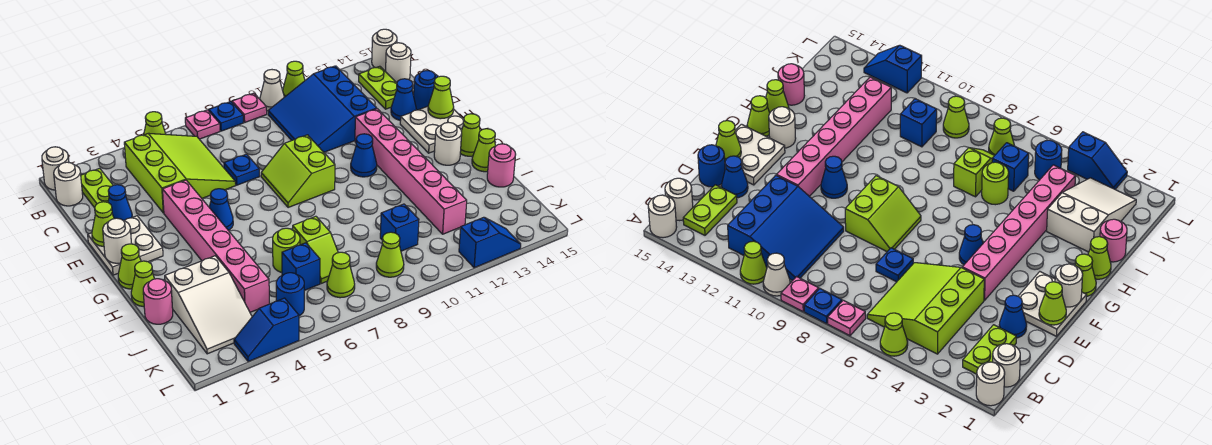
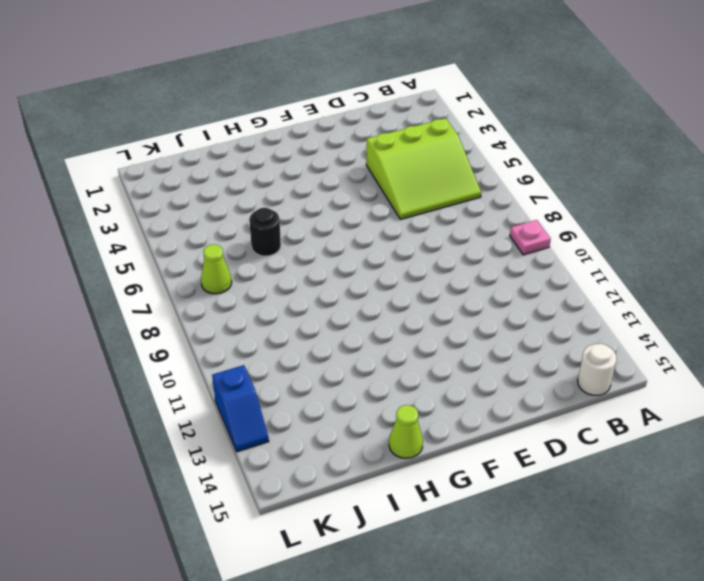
black 1x1 round brick [249,208,281,256] -> lime 1x1 round brick [273,228,300,272]
none -> white 1x1 round brick [42,147,69,190]
none -> lime 1x1 cone [144,112,166,135]
none -> pink 1x1 plate [185,110,220,139]
none -> blue 1x1 plate [209,102,243,131]

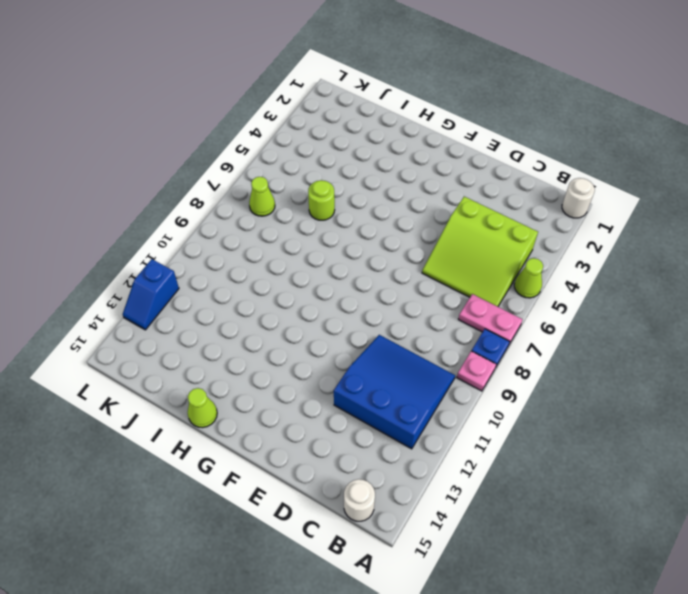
pink 1x2 plate [458,294,523,344] -> pink 1x1 plate [185,110,220,139]
none -> white 1x1 cone [260,70,284,111]
none -> lime 1x1 cone [283,61,305,97]
none -> white 1x1 round brick [372,29,397,70]
none -> white 1x1 round brick [54,162,83,206]

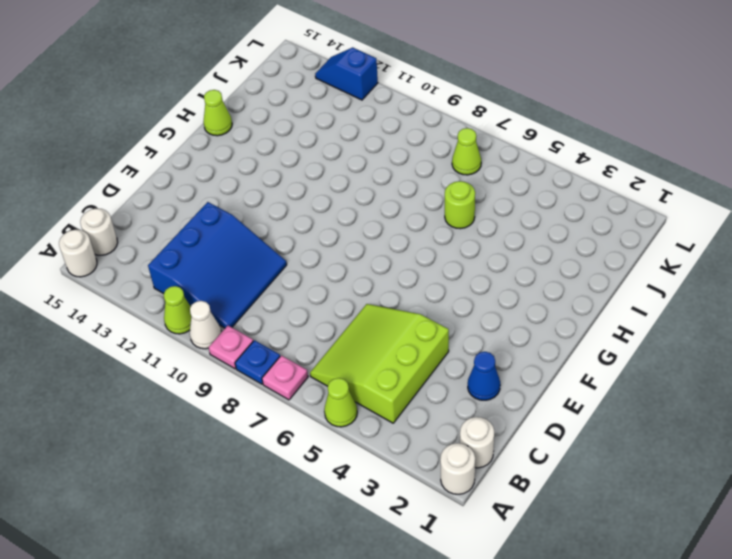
none -> lime 1x2 plate [81,168,113,208]
none -> lime 1x2 plate [359,66,397,109]
none -> blue 1x1 plate [224,154,260,185]
none -> blue 1x1 cone [391,79,416,120]

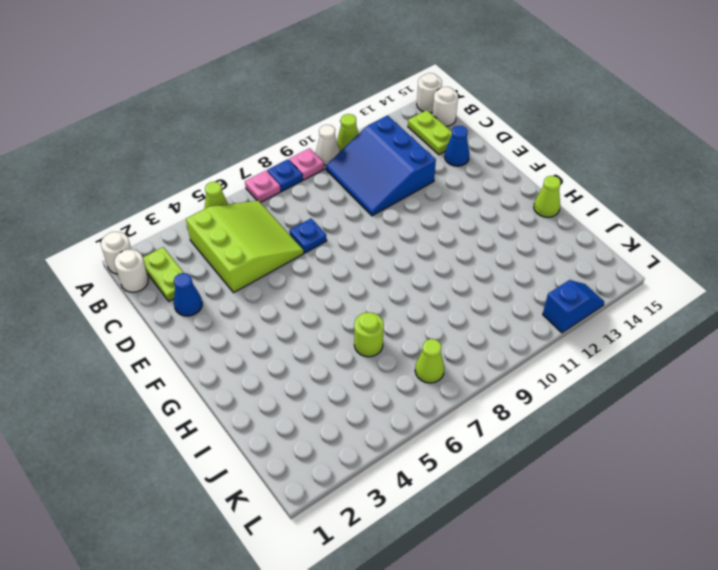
none -> blue 1x1 round brick [414,71,438,110]
none -> white 2x2 plate [88,216,163,275]
none -> pink 1x6 brick [163,180,269,312]
none -> lime 2x2 slope [261,135,335,208]

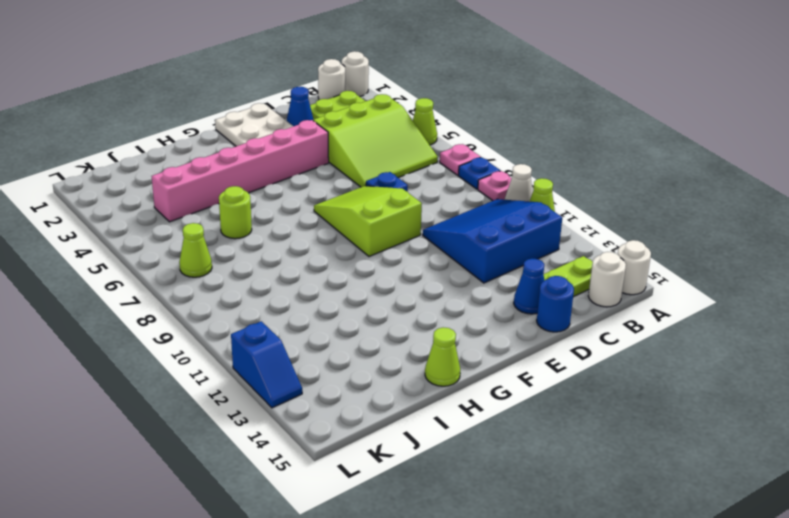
lime 2x3 slope [314,186,422,256] -> lime 2x2 slope [261,135,335,208]
none -> pink 1x6 brick [355,109,467,234]
none -> white 2x2 plate [400,106,464,153]
none -> blue 1x1 cone [209,189,233,230]
none -> blue 1x1 cone [351,134,377,177]

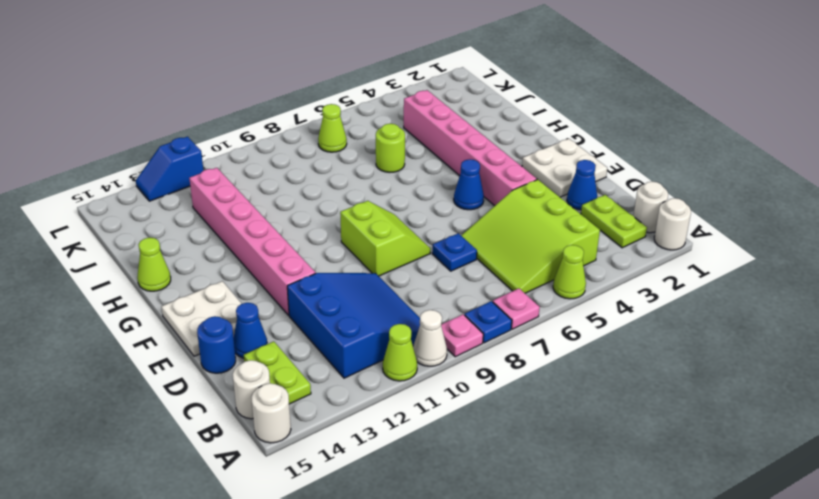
none -> blue 1x1 cone [351,134,377,177]
none -> lime 1x1 cone [118,244,141,289]
none -> white 1x1 round brick [434,122,462,165]
none -> lime 1x1 cone [460,114,480,156]

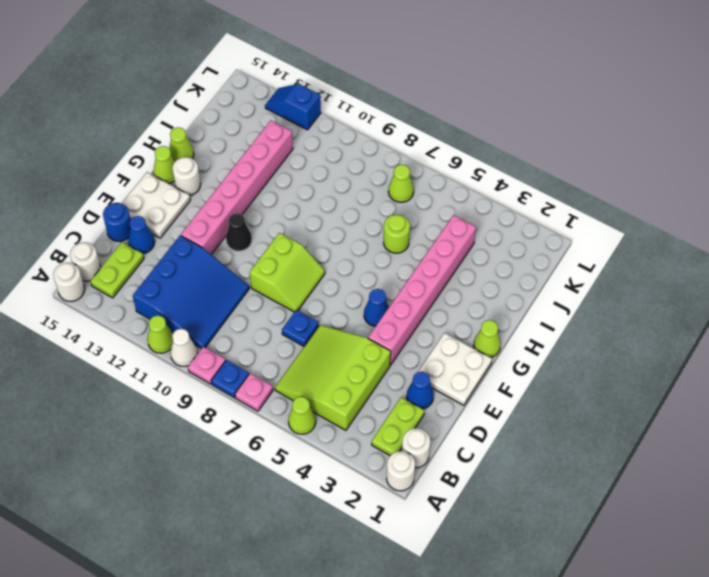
black 1x1 cone [226,213,252,251] -> blue 1x1 cone [351,134,377,177]
none -> lime 1x1 cone [131,261,154,307]
none -> pink 1x1 round brick [143,279,173,324]
none -> white 2x3 slope [165,256,252,354]
none -> lime 1x2 slope [293,216,338,284]

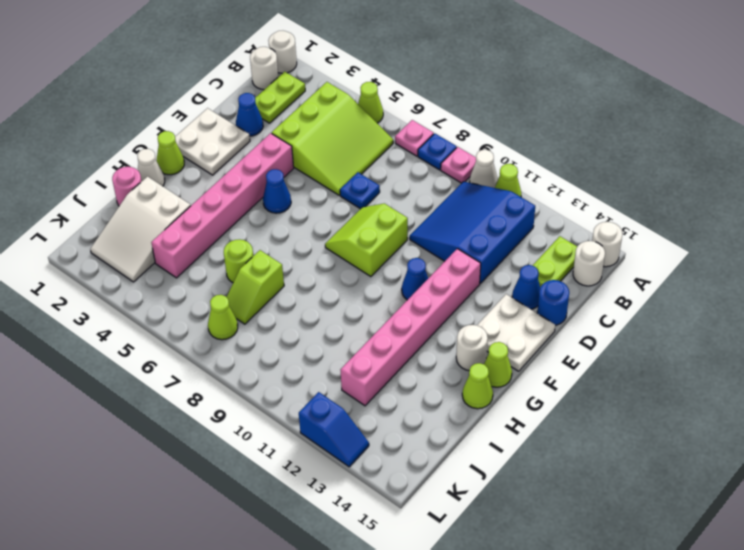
white 1x1 cone [137,149,165,186] -> lime 1x1 cone [131,261,154,307]
none -> pink 1x1 round brick [487,144,516,187]
none -> blue 1x1 brick [282,243,320,290]
none -> blue 1x1 brick [380,204,419,251]
none -> blue 1x1 round brick [276,273,304,316]

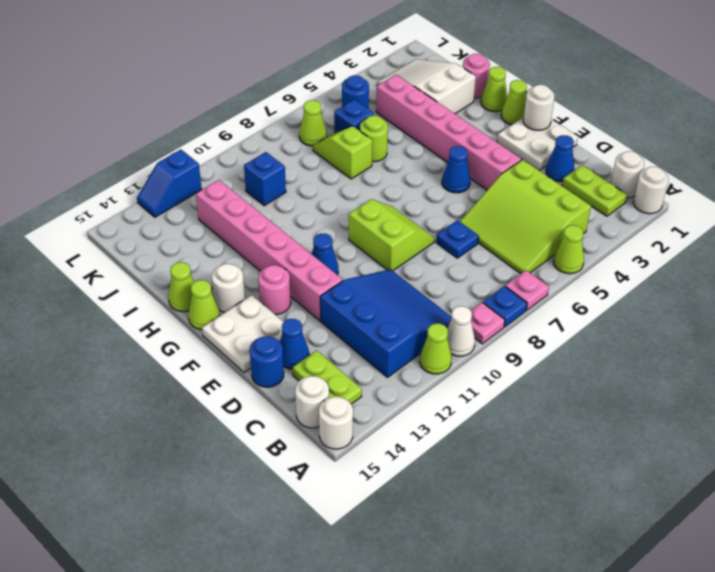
pink 1x1 round brick [258,265,291,315] -> pink 1x1 round brick moved to [487,144,516,187]
none -> lime 1x1 cone [376,232,404,277]
none -> blue 1x2 slope [234,298,299,362]
none -> lime 1x1 cone [92,202,114,247]
none -> lime 1x1 cone [428,76,454,119]

